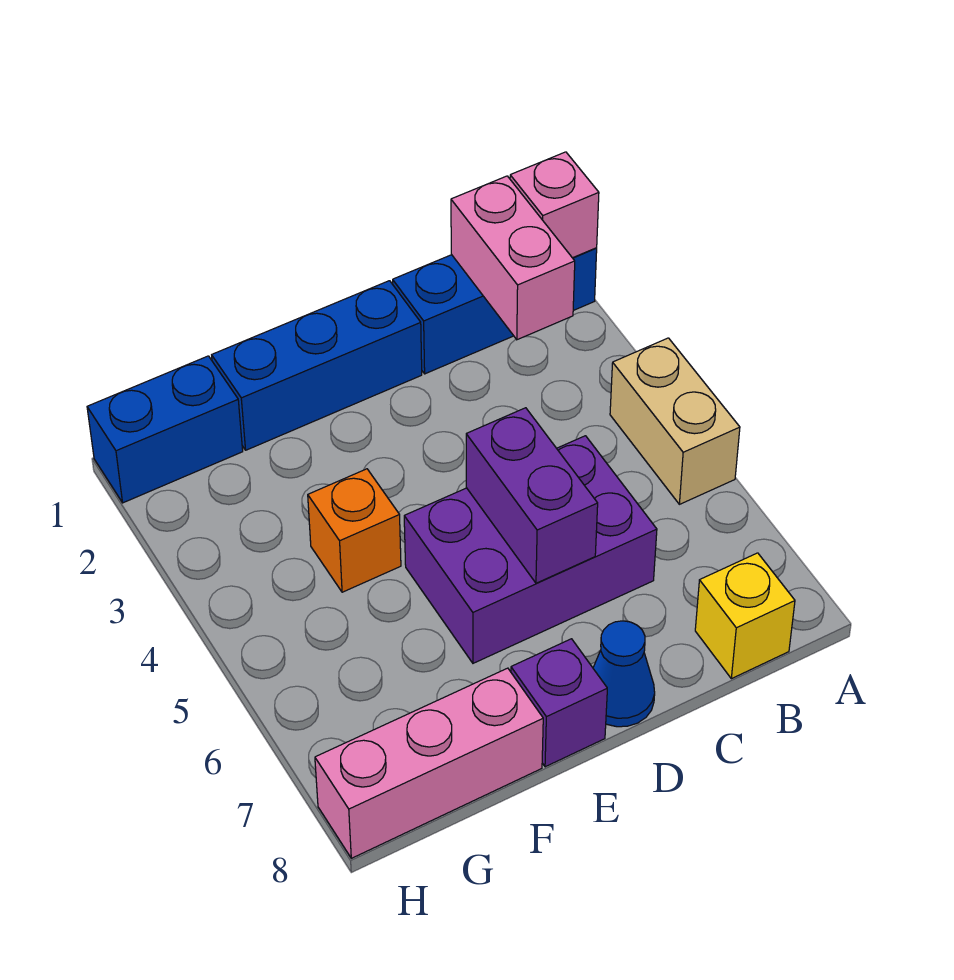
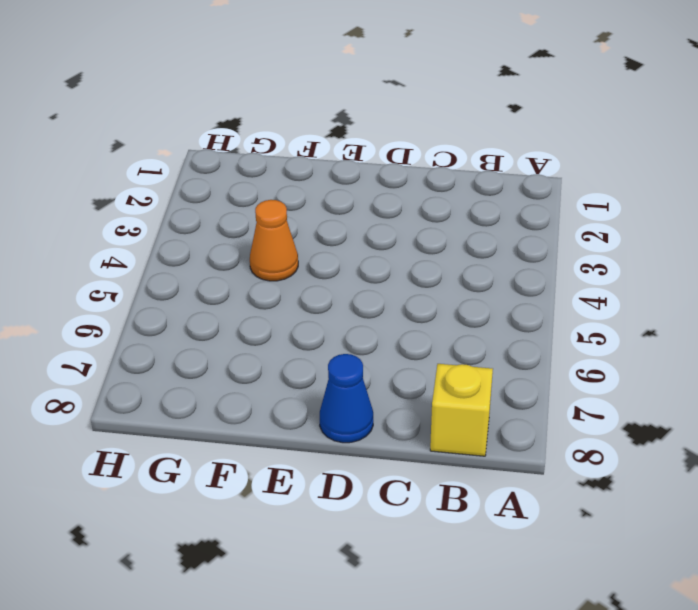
orange 1x1 cone [250,200,298,281] -> orange 1x1 brick [308,469,401,592]
none -> blue 1x3 brick [393,248,597,374]
none -> tan 1x2 brick [610,338,740,504]
none -> purple 2x3 brick [404,436,657,663]

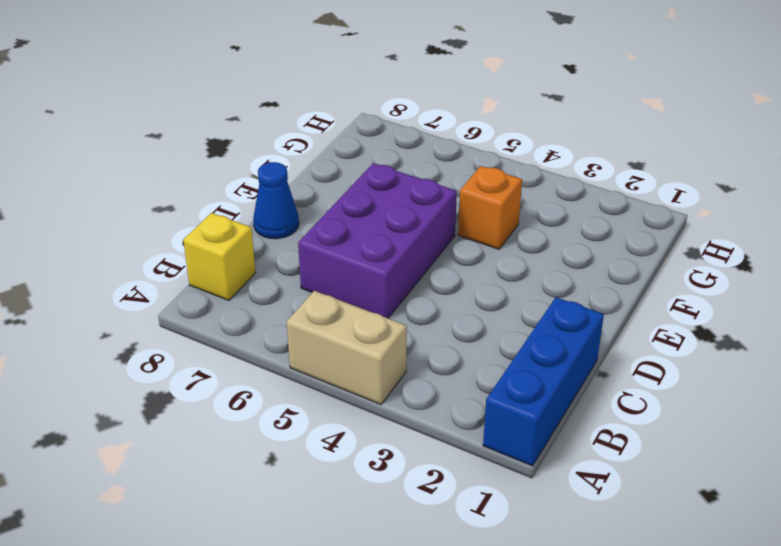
none -> blue 1x3 brick [212,281,422,450]
none -> purple 1x1 brick [511,639,607,767]
none -> pink 1x3 brick [315,668,543,858]

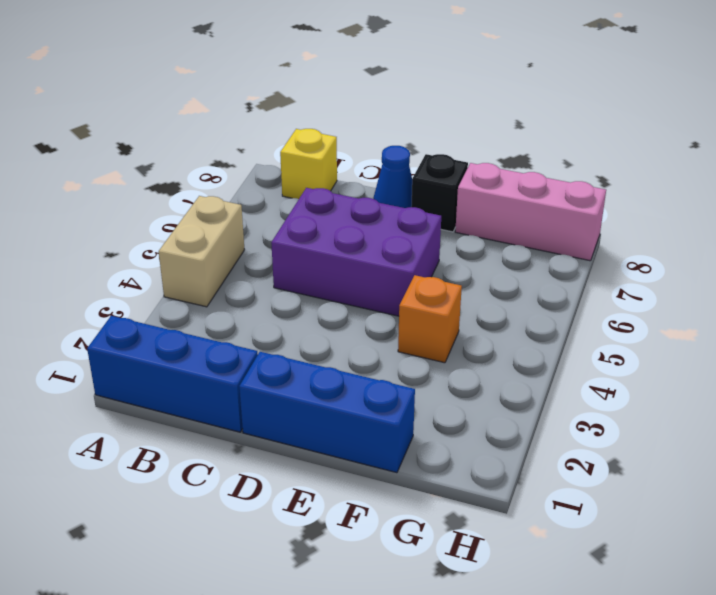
black 1x1 brick [411,154,468,232] -> purple 1x1 brick [511,639,607,767]
none -> blue 1x2 brick [87,356,243,503]
none -> pink 1x1 brick [510,152,599,258]
none -> pink 1x2 brick [451,176,575,340]

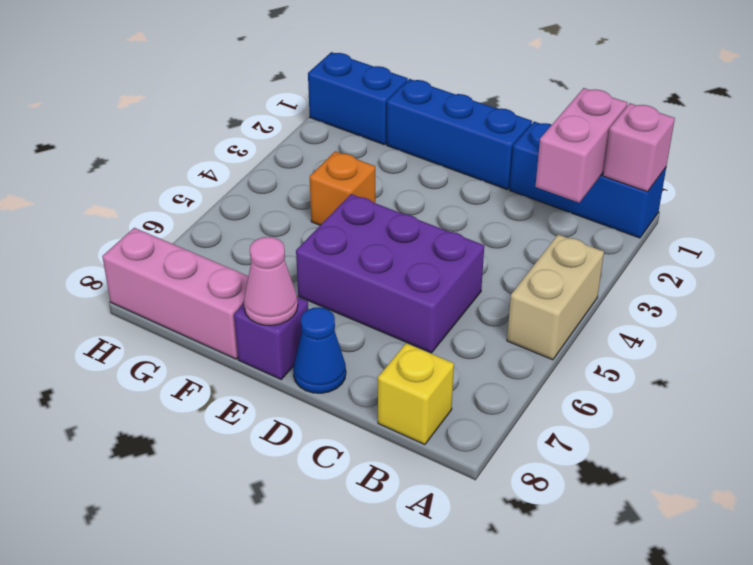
pink 1x1 cone [244,237,298,326] -> none
none -> purple 1x2 brick [466,408,598,583]

